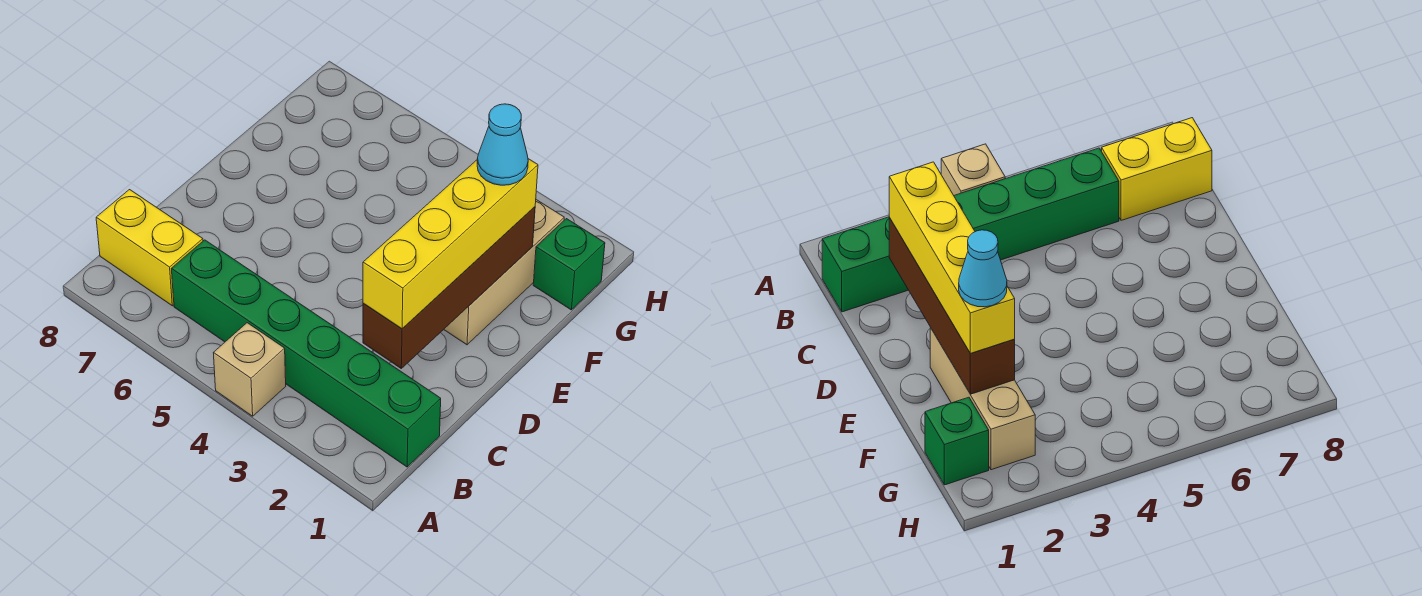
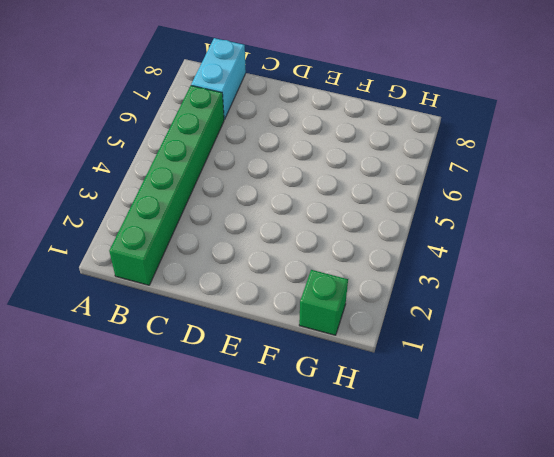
cyan 1x2 brick [191,38,246,119] -> yellow 1x2 brick [96,190,203,306]
none -> tan 1x1 brick [214,323,286,416]
none -> tan 1x3 brick [444,200,564,345]

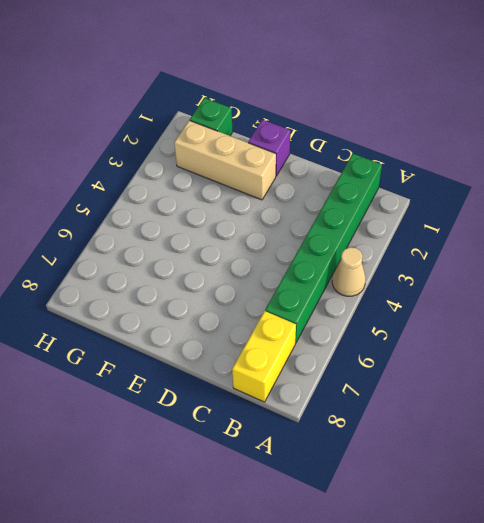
tan 1x1 cone [332,247,366,296] -> tan 1x1 brick [214,323,286,416]
purple 1x1 brick [248,120,290,176] -> none
none -> brown 1x4 brick [363,207,535,368]
none -> yellow 1x4 brick [363,159,538,329]

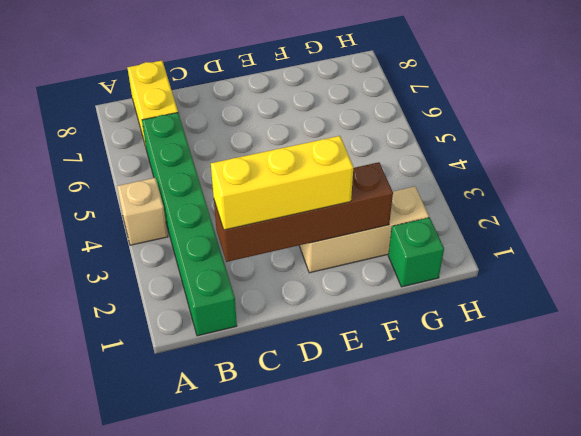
yellow 1x3 brick [211,136,353,230] -> yellow 1x4 brick [363,159,538,329]
none -> cyan 1x1 cone [477,104,528,185]

